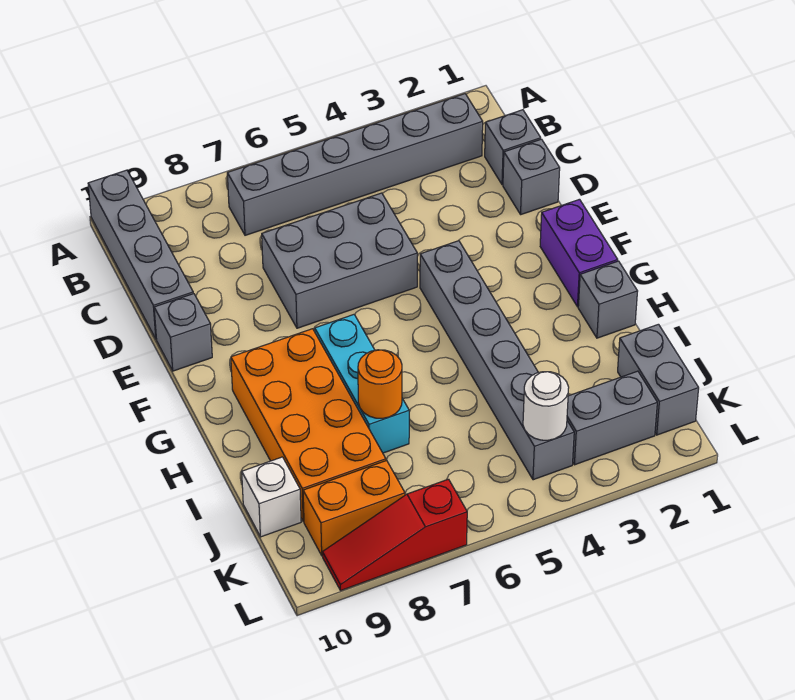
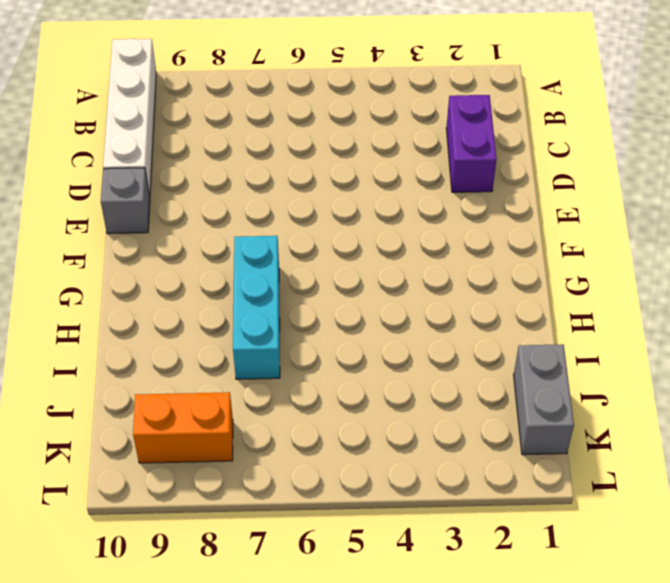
white 1x4 brick [103,38,156,197] -> grey 1x4 brick [88,170,193,338]
purple 1x2 brick [446,95,497,192] -> purple 1x2 brick moved to [540,199,618,307]
none -> grey 1x6 brick [227,94,483,235]
none -> grey 1x1 brick [485,110,541,185]
none -> grey 1x1 brick [503,139,560,214]

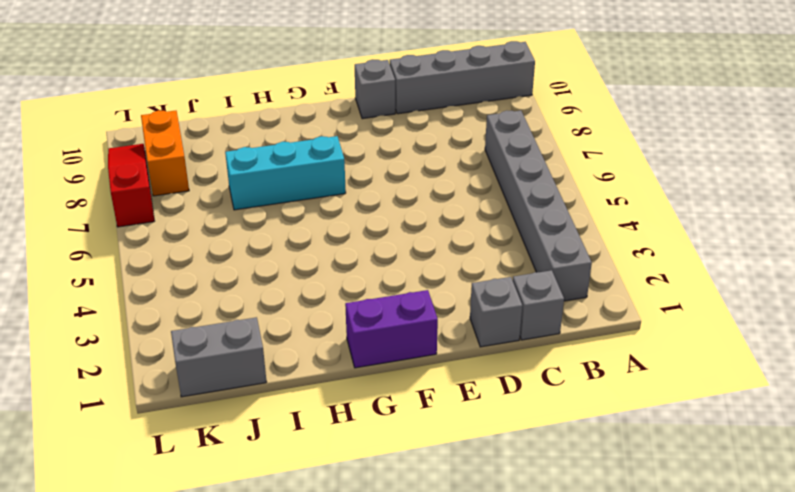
none -> grey 2x3 brick [262,193,417,328]
none -> grey 1x6 brick [420,241,574,480]
none -> orange 2x4 brick [231,329,386,522]

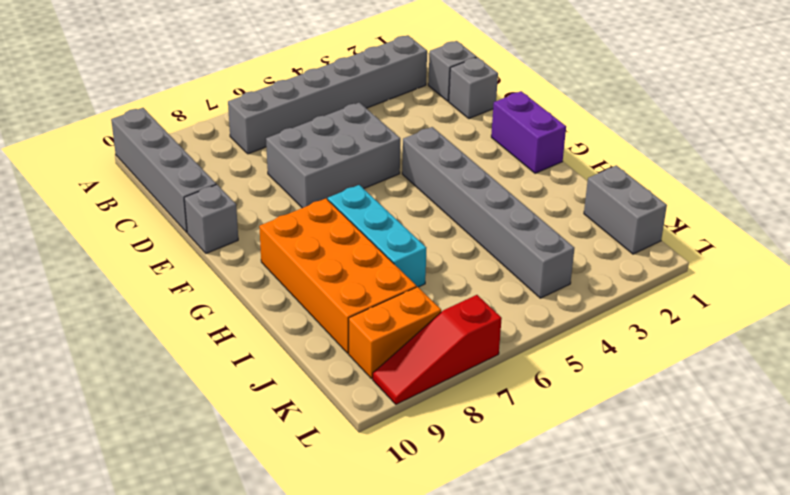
none -> grey 1x1 brick [578,261,638,338]
none -> white 1x1 brick [242,457,301,537]
none -> grey 1x2 brick [567,371,657,465]

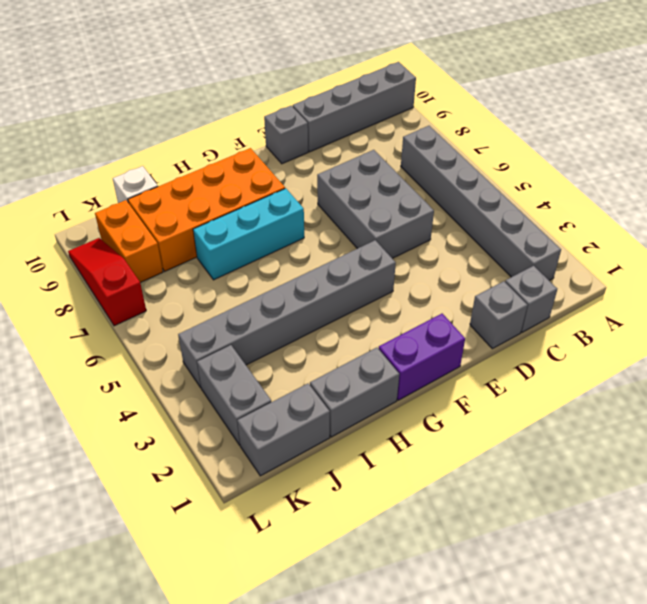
grey 1x2 brick [310,348,399,437] -> grey 1x1 brick [578,261,638,338]
none -> orange 1x1 round brick [358,350,402,418]
none -> white 1x1 round brick [523,372,569,440]

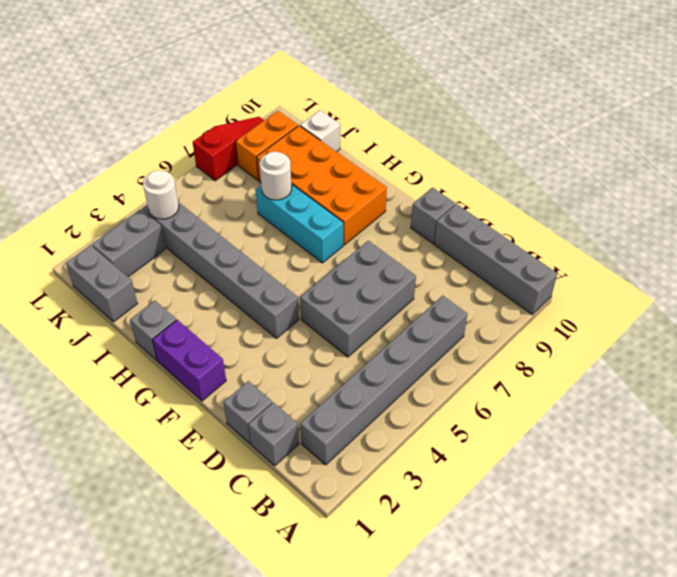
white 1x1 round brick [260,152,292,200] -> orange 1x1 round brick [358,350,402,418]

